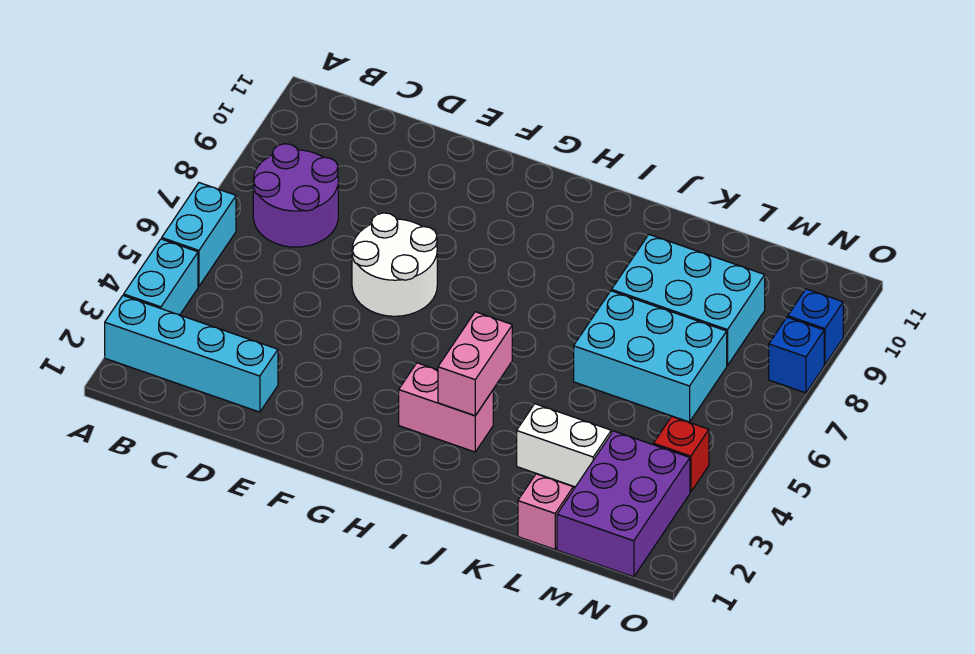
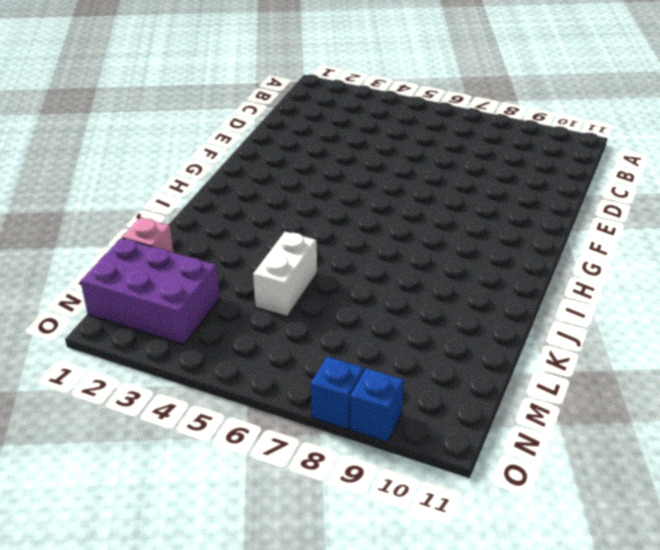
white 1x2 brick [253,232,317,317] -> white 1x2 brick moved to [517,404,611,487]
none -> cyan 1x4 brick [105,295,278,412]
none -> cyan 1x2 brick [124,239,198,315]
none -> cyan 1x2 brick [162,183,236,286]

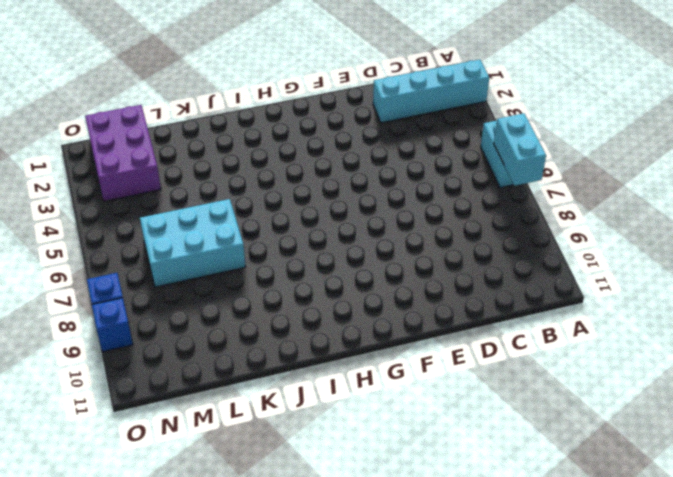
cyan 1x2 brick [494,113,546,186] -> cyan 1x2 brick moved to [124,239,198,315]
none -> purple 2x2 round brick [253,144,338,247]
none -> white 2x2 round brick [352,213,437,316]
none -> pink 1x2 brick [399,363,493,452]

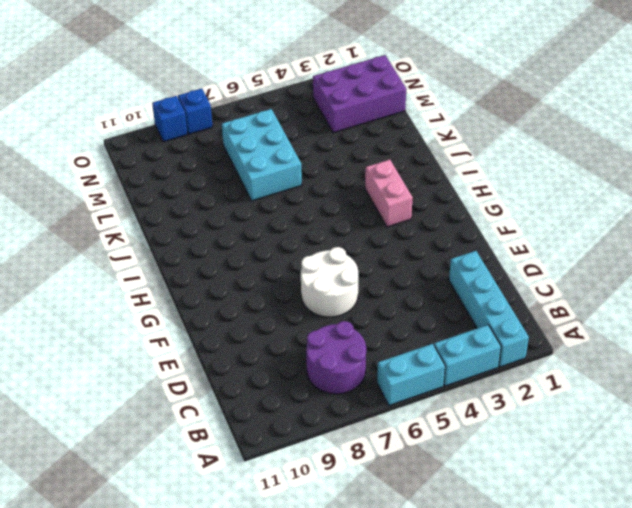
none -> white 1x2 brick [517,404,611,487]
none -> cyan 2x3 brick [612,235,765,366]
none -> pink 1x1 brick [518,474,573,549]

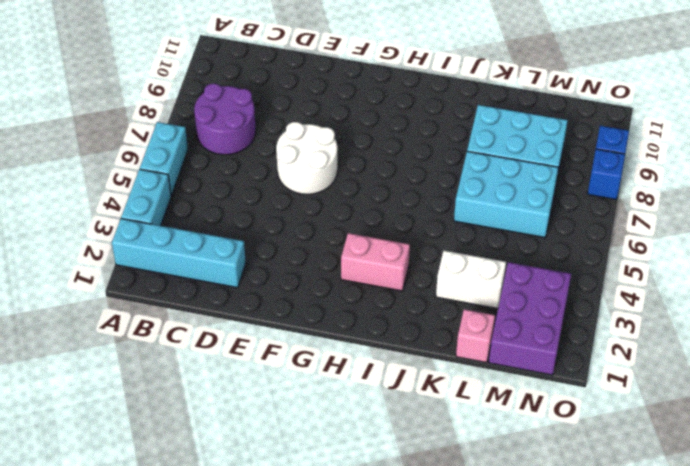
none -> red 1x1 brick [653,417,709,492]
none -> pink 1x2 brick [438,312,512,416]

